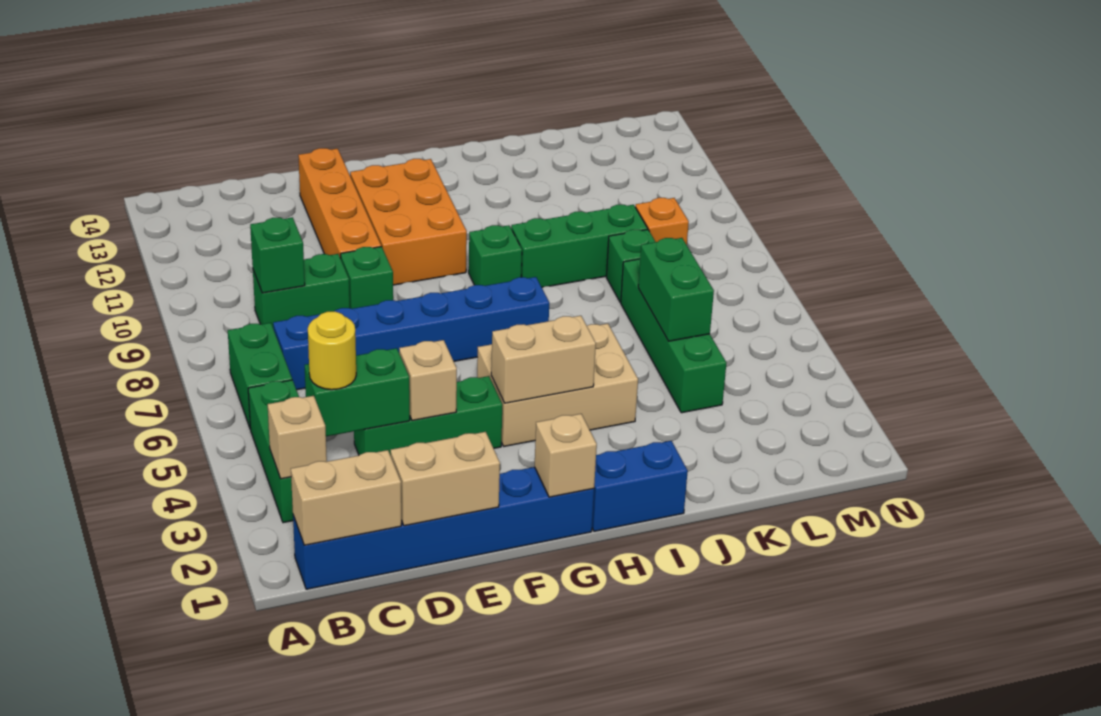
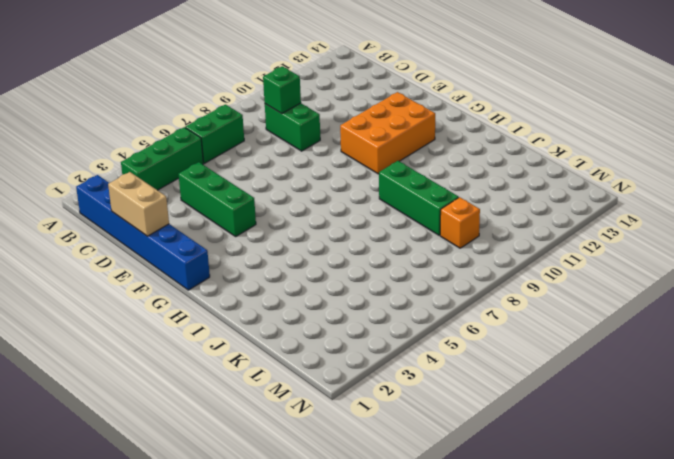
none -> blue 1x6 brick [273,277,549,390]
none -> green 1x1 brick [341,247,393,309]
none -> orange 1x4 brick [298,148,381,258]

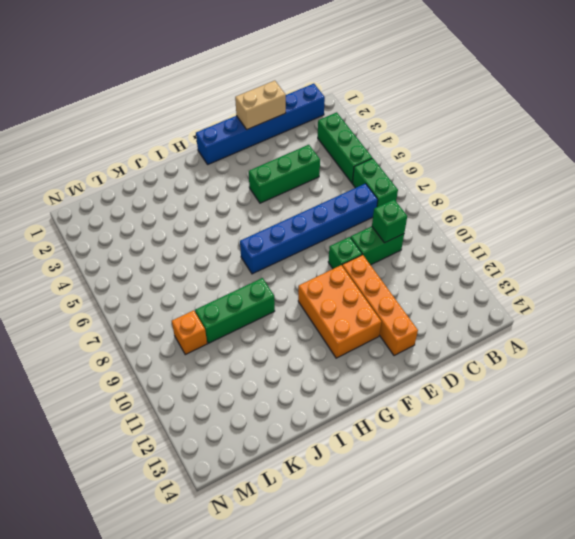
none -> tan 2x3 brick [477,324,638,446]
none -> blue 1x2 brick [592,441,688,531]
none -> green 1x1 brick [469,225,522,286]

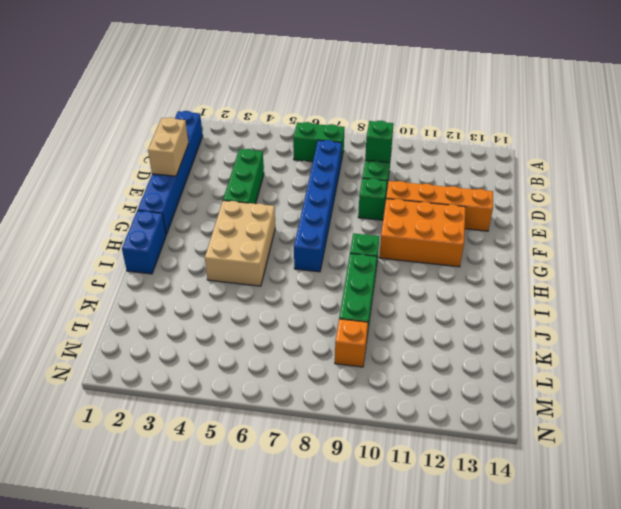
none -> green 1x3 brick [248,380,299,523]
none -> green 1x4 brick [621,259,726,413]
none -> green 1x1 brick [606,230,655,302]

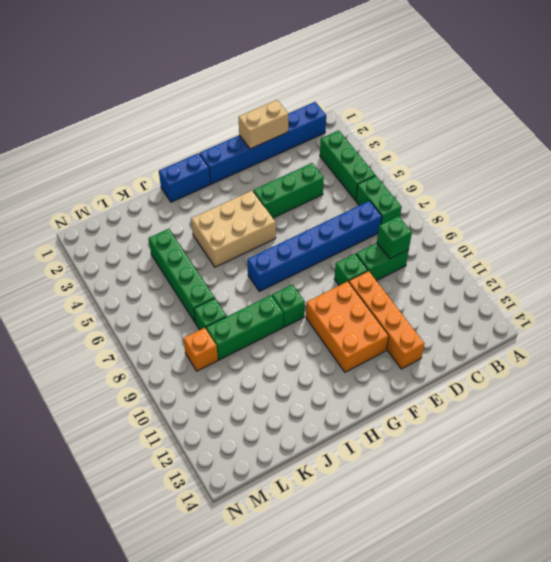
none -> tan 1x2 brick [291,450,401,545]
none -> tan 1x1 brick [268,396,327,479]
none -> green 1x2 brick [305,348,410,436]

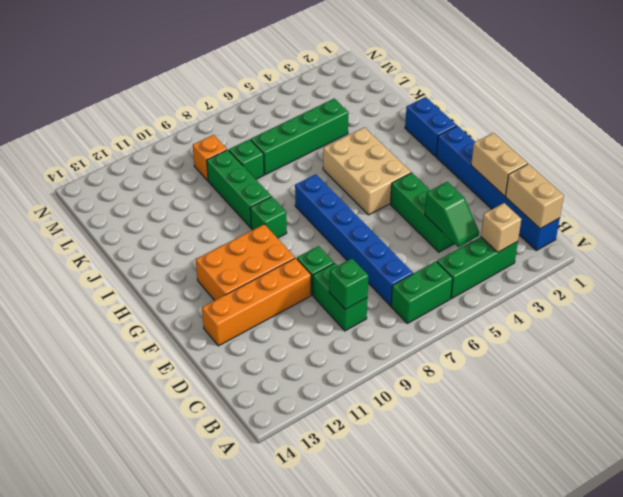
green 1x2 slope [425,182,479,247] -> green 1x2 brick [305,348,410,436]
none -> tan 1x1 brick [399,340,457,420]
none -> tan 1x1 brick [535,414,597,497]
none -> tan 1x2 brick [491,316,596,403]

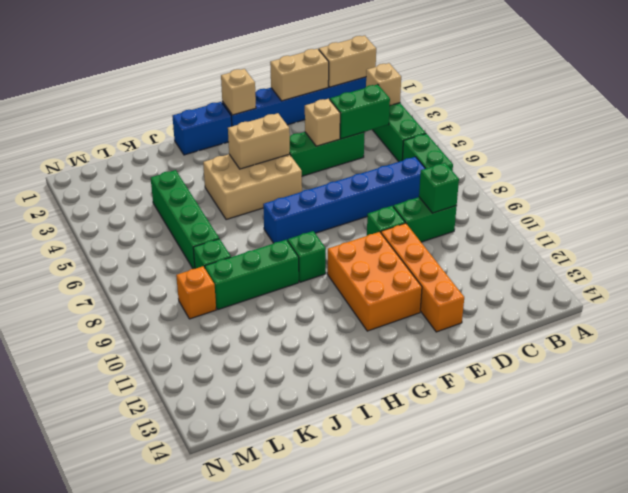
none -> green 1x2 brick [638,238,714,341]
none -> yellow 1x1 round brick [308,312,356,390]

